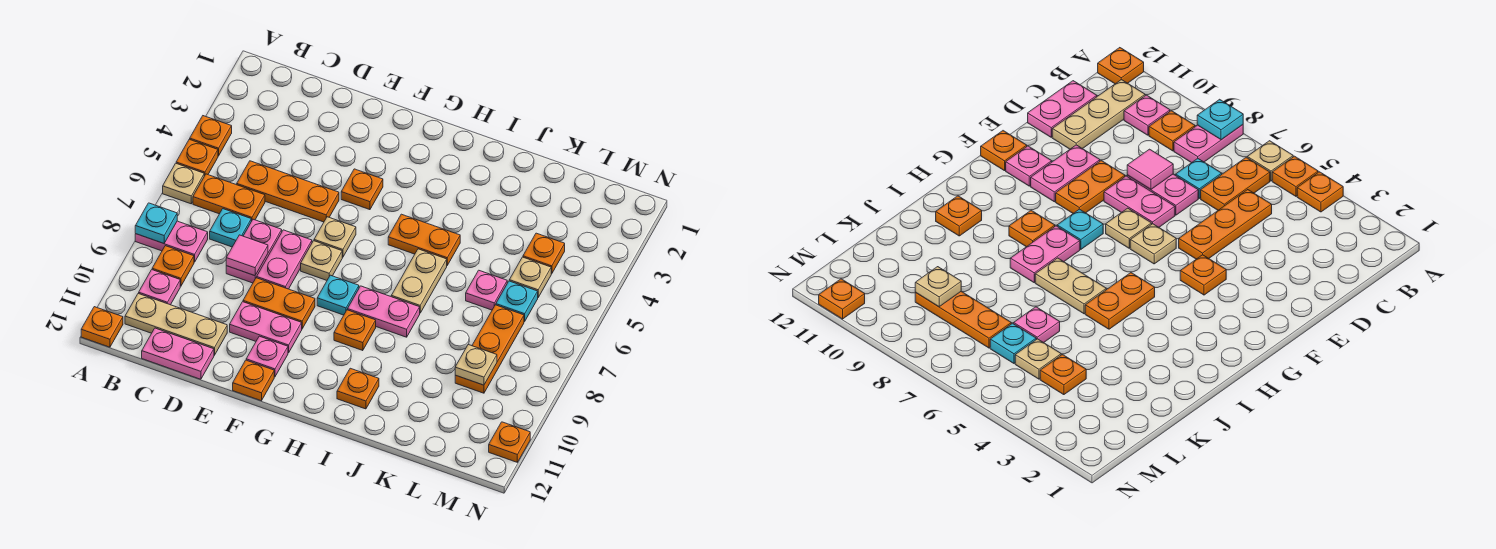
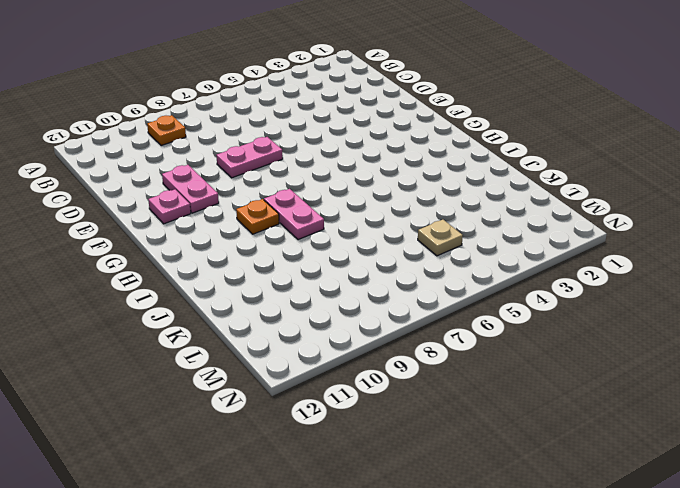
none -> orange 1x1 plate [190,116,232,156]
none -> orange 1x1 plate [176,139,218,176]
none -> tan 1x1 plate [163,163,204,204]
none -> pink 1x2 plate [135,221,208,262]

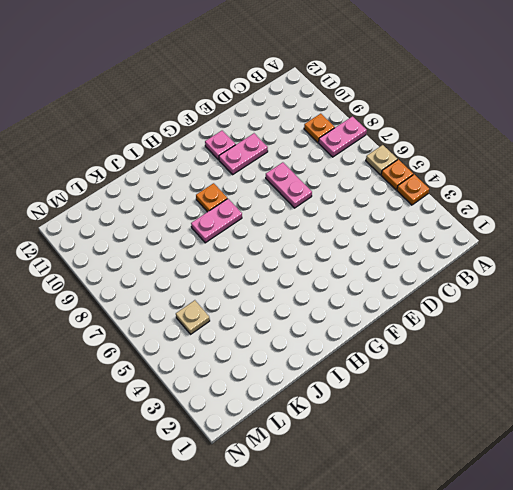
none -> orange 1x1 plate [81,307,123,347]
none -> orange 1x2 plate [193,174,265,221]
none -> pink 1x1 plate [139,270,180,305]
none -> tan 1x3 plate [125,293,227,355]

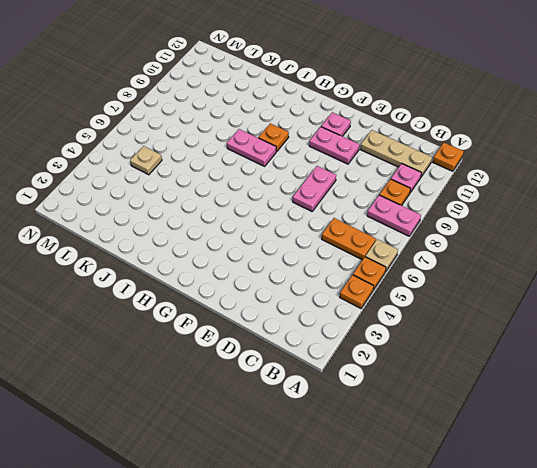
none -> orange 1x3 plate [237,161,339,222]
none -> cyan 1x1 plate [210,209,251,247]
none -> pink 1x2 plate [142,328,214,379]
none -> pink 1x2 plate [226,219,282,283]

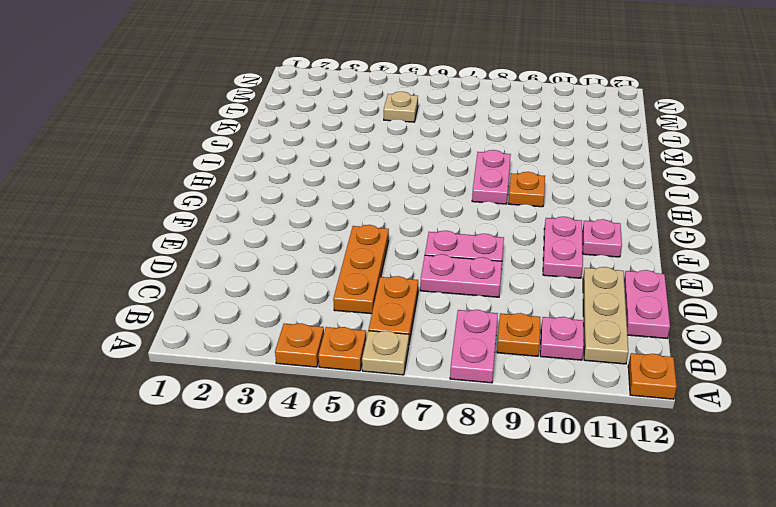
none -> cyan 1x1 plate [210,209,251,247]
none -> orange 1x2 plate [243,278,315,329]
none -> orange 1x1 plate [341,169,383,210]
none -> tan 1x1 plate [314,217,356,257]

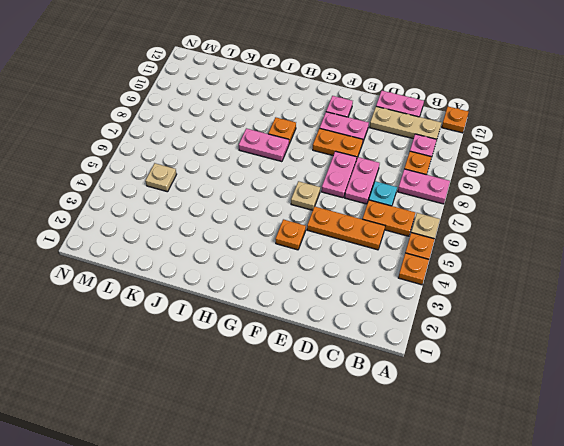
none -> tan 1x1 plate [301,241,342,280]
none -> orange 1x1 plate [233,360,274,401]
none -> cyan 1x1 plate [317,275,359,315]
none -> orange 1x2 plate [388,214,460,265]

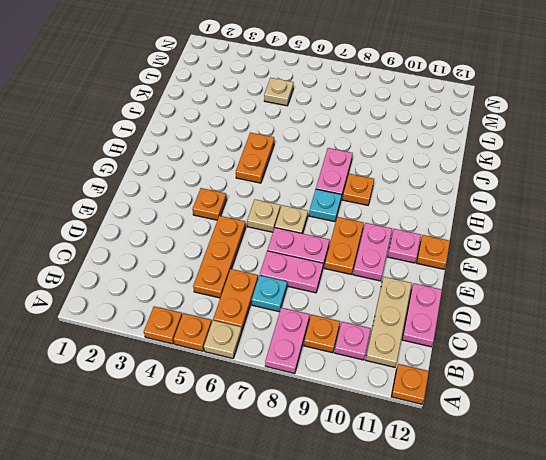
none -> tan 1x2 plate [391,249,447,313]
none -> orange 1x1 plate [337,368,379,409]
none -> pink 1x1 plate [466,270,507,310]
none -> orange 1x1 plate [523,233,565,274]

